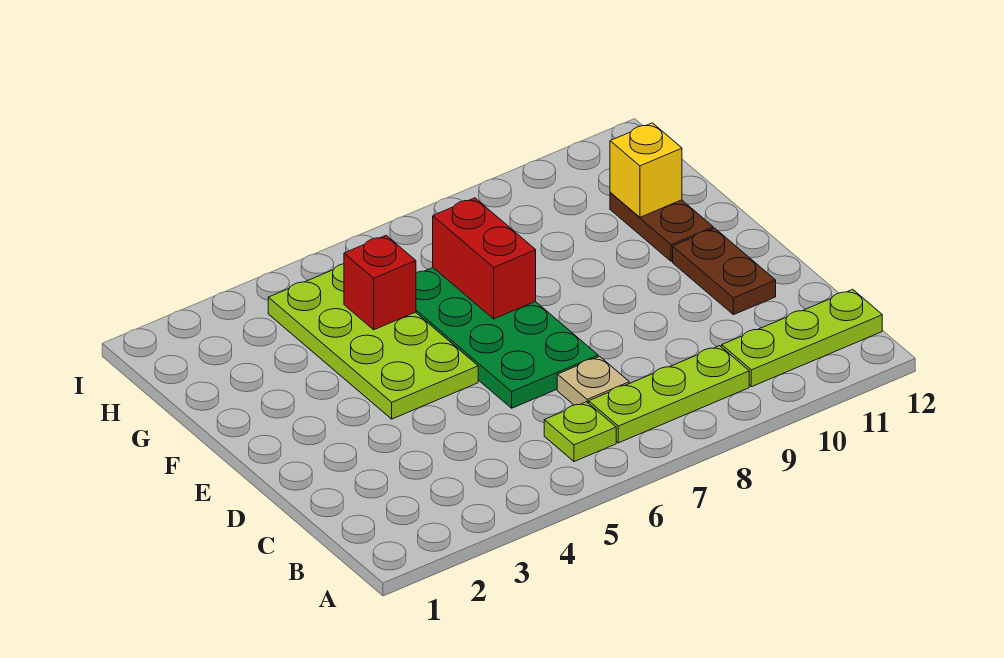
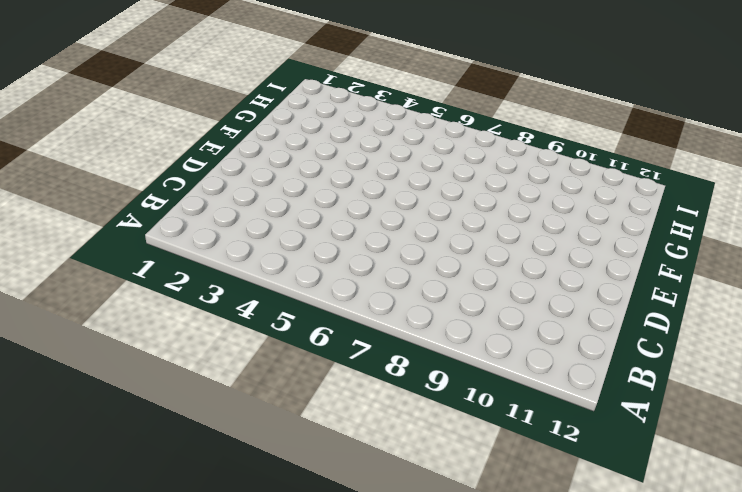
none -> lime 1x1 plate [544,402,616,462]
none -> lime 1x3 plate [589,346,749,443]

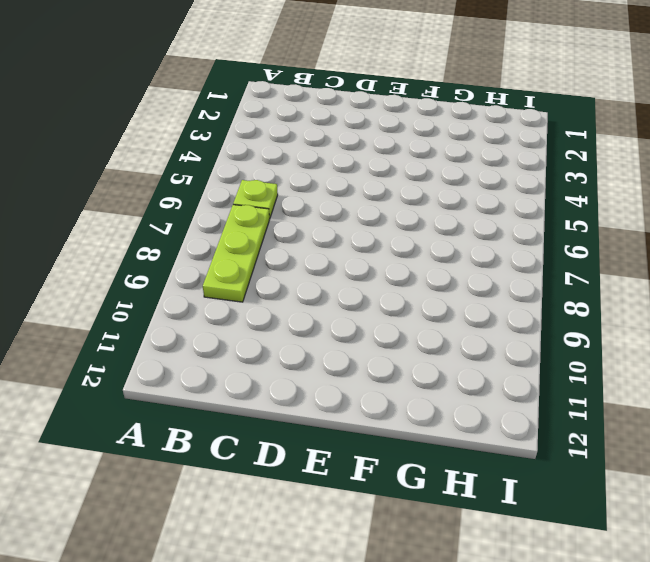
none -> lime 1x3 plate [722,289,882,387]
none -> tan 1x1 plate [557,356,629,405]

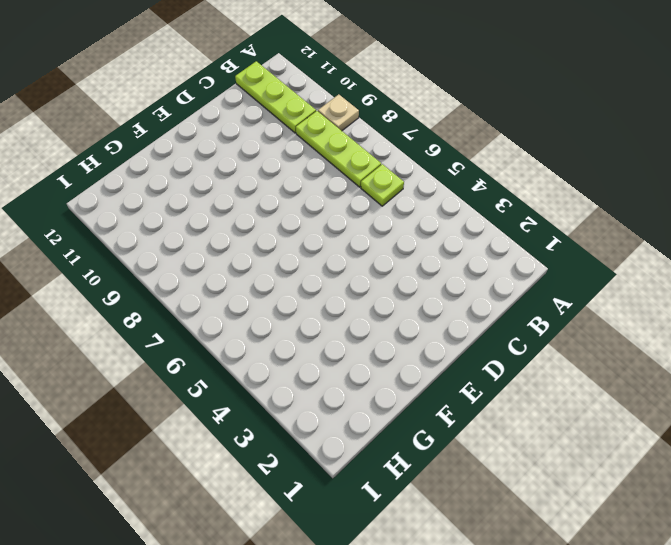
tan 1x1 plate [318,94,359,131] -> tan 1x1 plate moved to [557,356,629,405]
none -> green 2x4 plate [416,268,598,408]
none -> brown 1x2 plate [673,228,776,315]

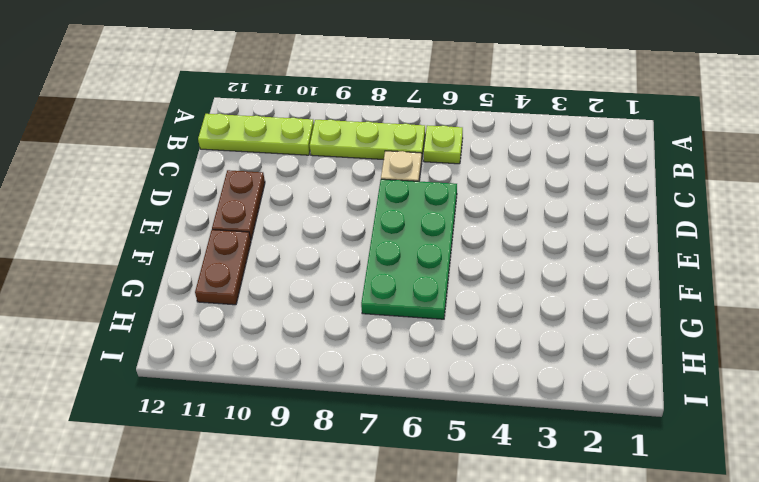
none -> lime 2x4 plate [268,264,478,419]
none -> red 1x2 brick [433,198,536,319]

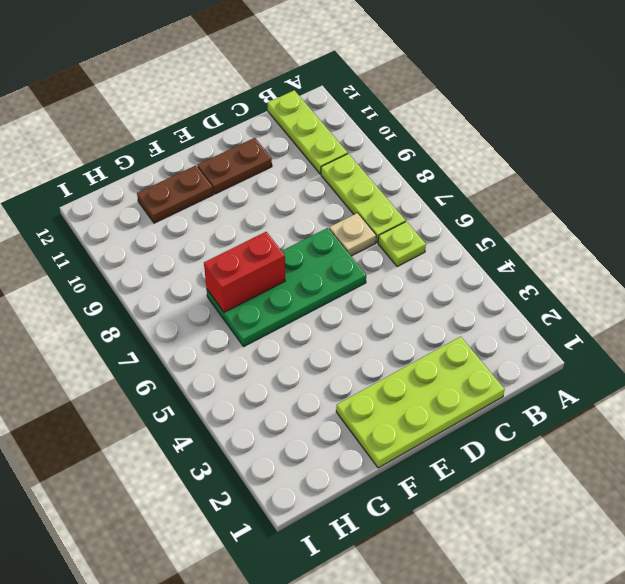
lime 2x4 plate [336,337,505,468] -> lime 2x4 plate moved to [268,264,478,419]
none -> red 1x1 brick [344,235,416,330]
none -> yellow 1x1 brick [610,123,682,217]

